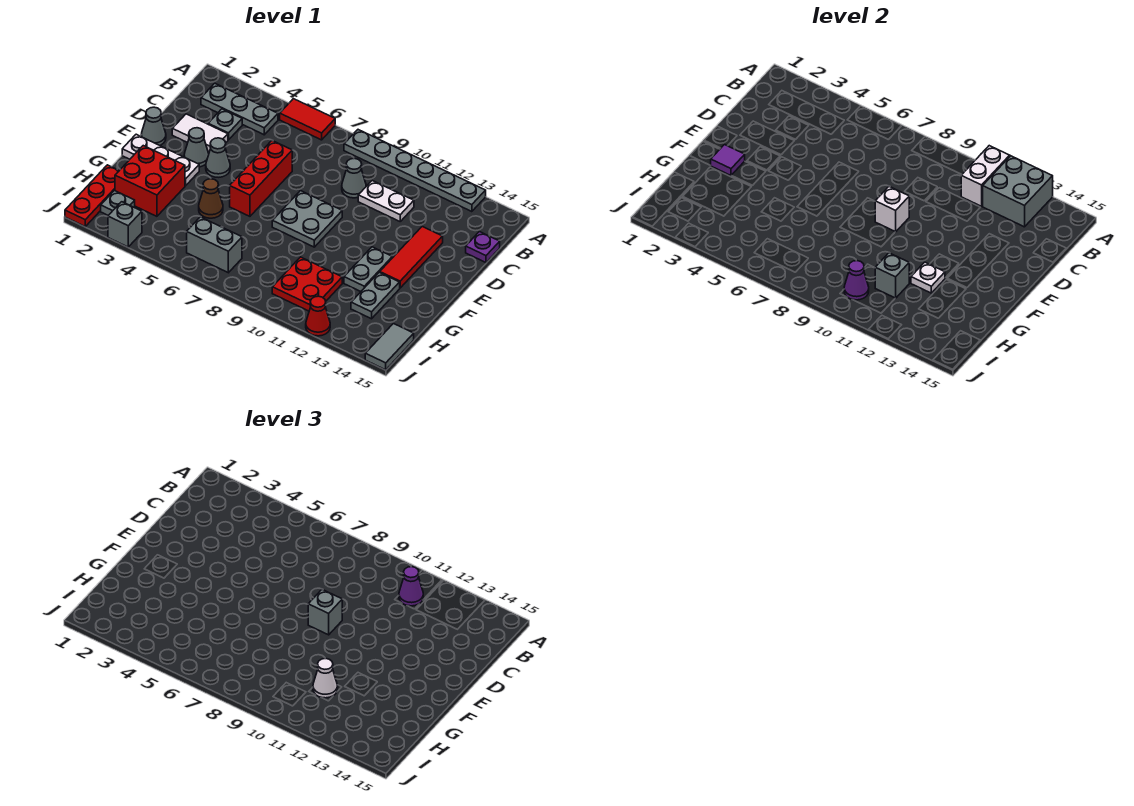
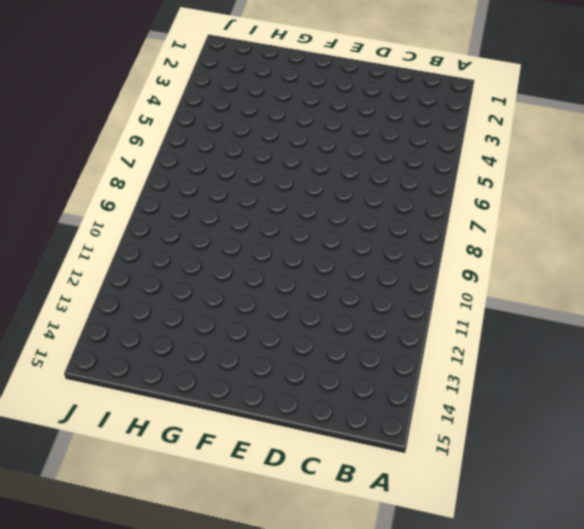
none -> red 1x2 tile [280,99,335,140]
none -> grey 1x6 plate [344,130,486,212]
none -> grey 1x3 plate [201,83,278,135]
none -> grey 1x1 plate [208,109,242,140]

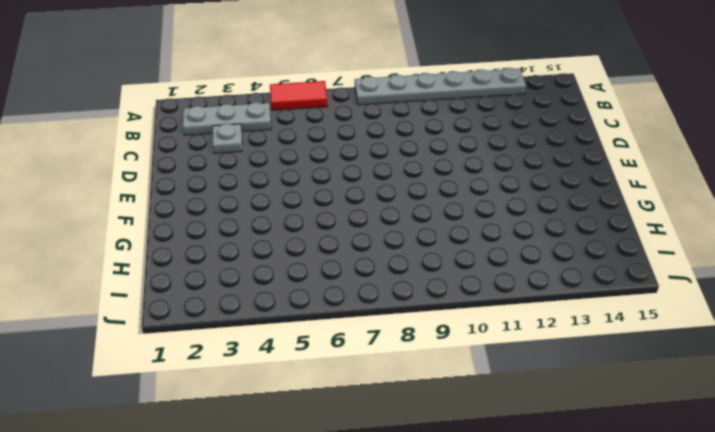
none -> grey 1x1 cone [342,158,366,198]
none -> white 1x2 plate [358,181,414,221]
none -> purple 1x1 plate [466,232,500,262]
none -> white 1x2 tile [172,114,228,153]

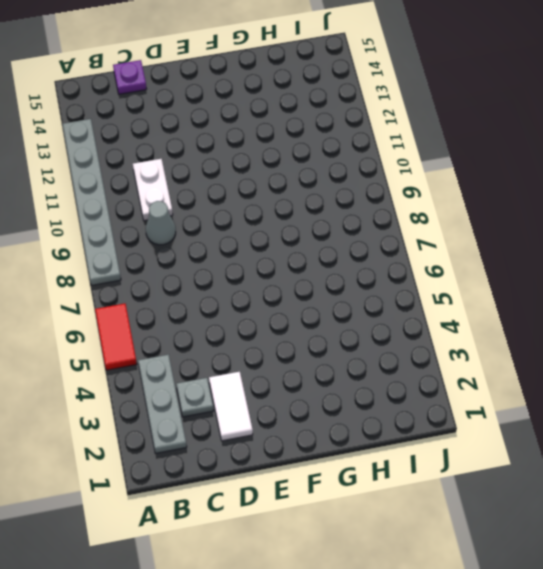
none -> red 1x3 brick [230,140,292,216]
none -> red 1x3 tile [380,227,443,288]
none -> grey 1x1 cone [141,107,166,145]
none -> grey 1x1 cone [184,128,209,167]

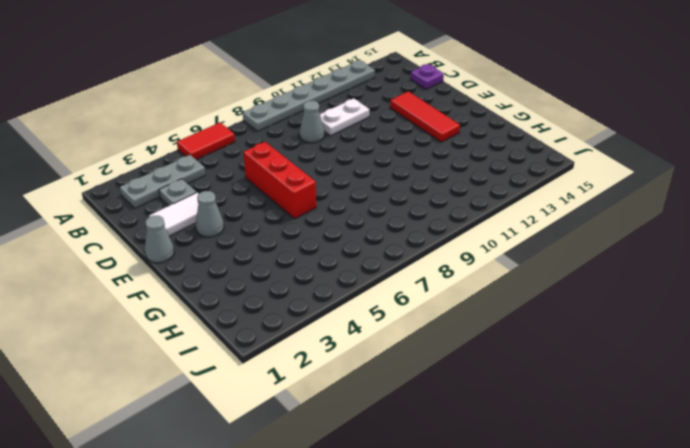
none -> grey 1x1 cone [206,138,230,177]
none -> grey 2x2 plate [272,191,342,247]
none -> white 1x3 plate [122,134,199,186]
none -> grey 1x2 plate [344,247,392,291]

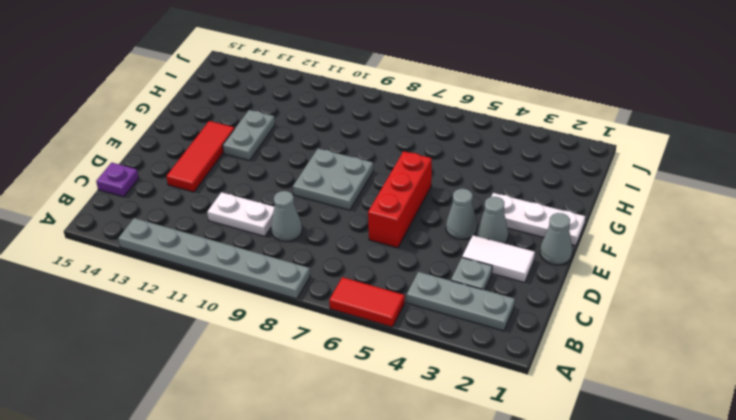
none -> red 2x2 brick [115,146,185,216]
none -> brown 1x1 cone [199,179,223,218]
none -> grey 1x2 plate [351,272,400,319]
none -> red 1x3 plate [65,165,119,226]

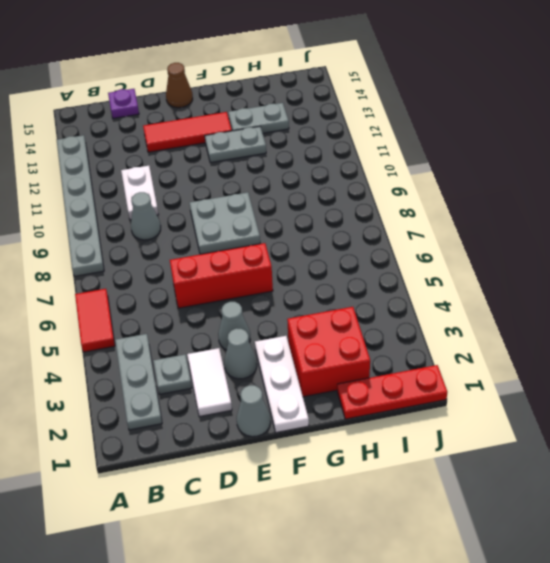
brown 1x1 cone [166,63,193,108] -> brown 1x1 cone moved to [199,179,223,218]
none -> red 2x2 plate [272,257,342,311]
none -> grey 1x1 plate [101,191,135,215]
none -> grey 1x2 brick [187,217,242,273]
none -> grey 1x2 tile [365,324,414,370]

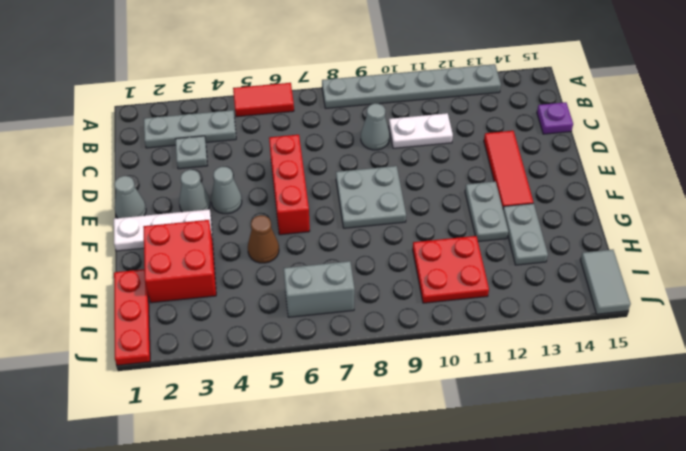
none -> white 1x2 tile [172,114,228,153]
none -> grey 1x1 plate [101,191,135,215]
none -> grey 1x1 brick [108,202,142,247]
none -> red 1x1 cone [306,296,330,336]

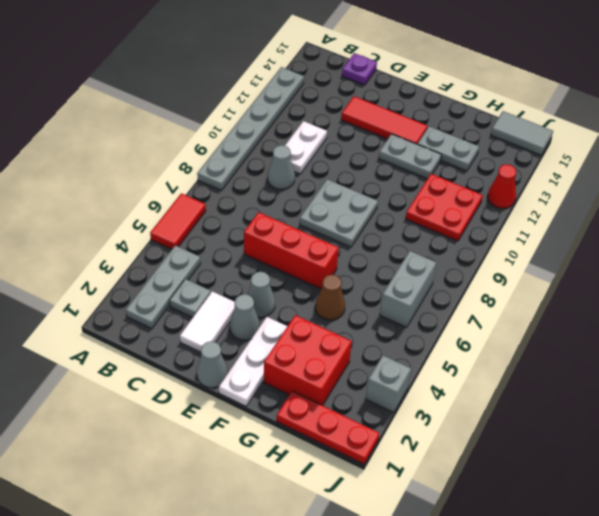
none -> grey 1x1 plate [101,191,135,215]
none -> white 1x2 brick [961,146,1010,206]
none -> grey 2x2 brick [983,156,1053,227]
none -> white 1x1 brick [875,187,909,232]

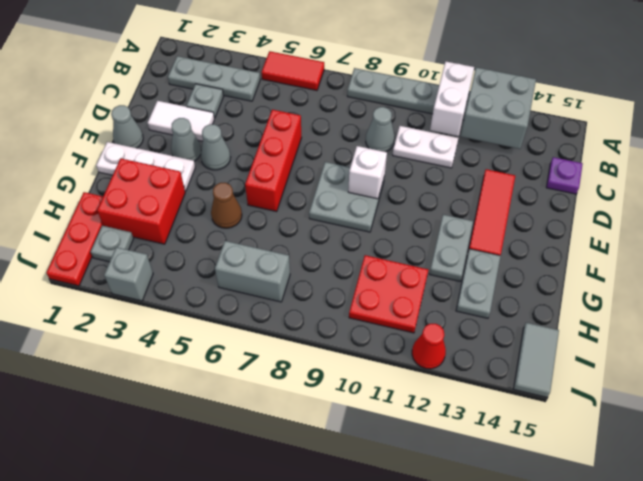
none -> purple 1x1 tile [710,145,745,175]
none -> white 1x1 plate [911,262,945,293]
none -> grey 1x1 brick [875,253,909,298]
none -> purple 1x1 cone [844,261,869,300]

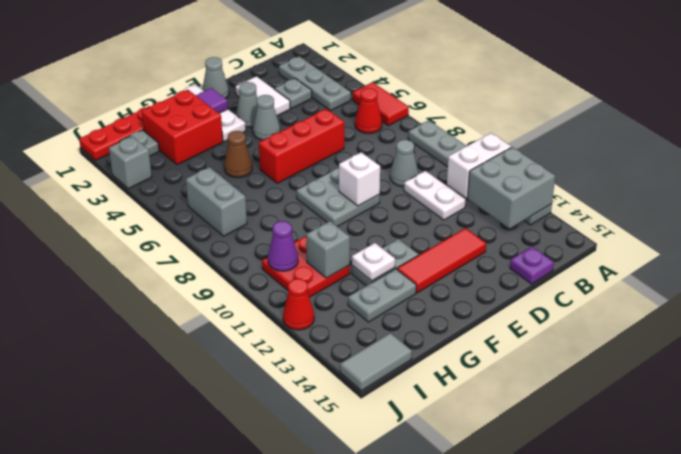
red 1x1 cone [355,88,382,133] -> none
none -> purple 1x1 cone [399,567,423,606]
none -> grey 1x1 brick [308,590,342,635]
none -> white 1x1 cone [313,659,338,698]

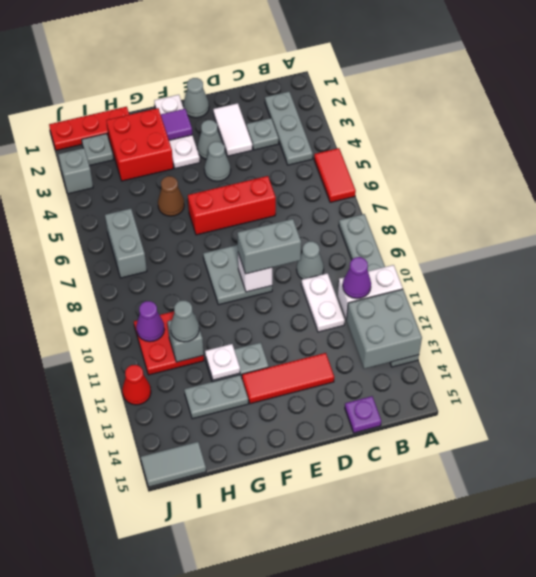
grey 1x2 brick [237,219,301,274] -> grey 1x1 brick [308,590,342,635]
grey 1x1 cone [170,301,199,342] -> white 1x1 cone [313,659,338,698]

